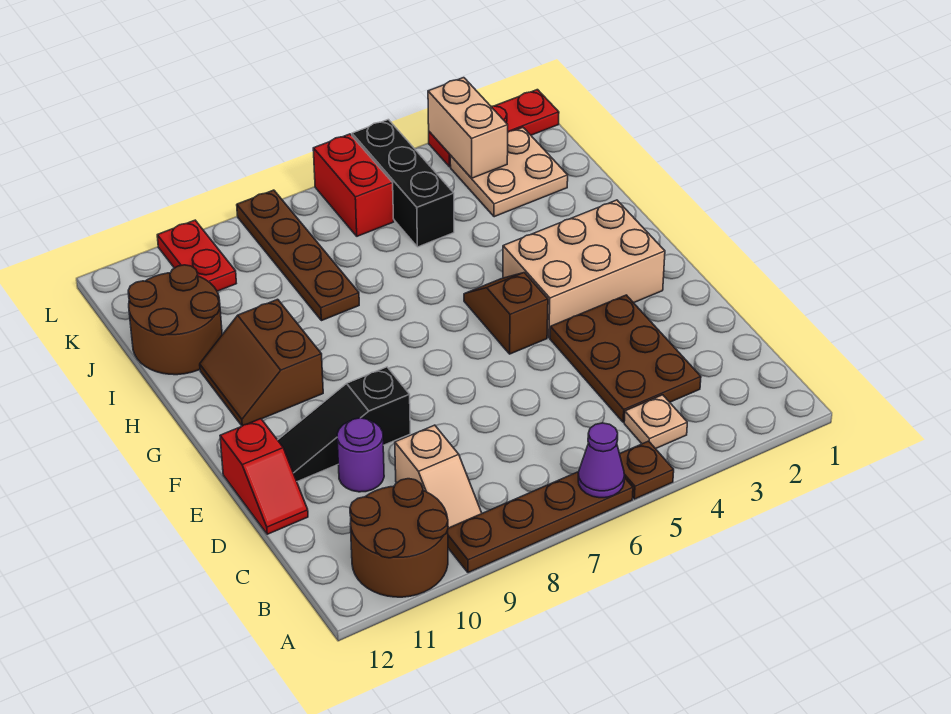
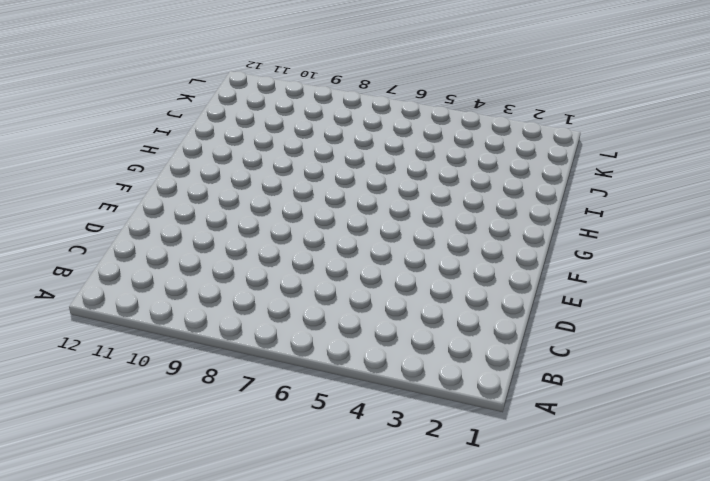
none -> brown 1x1 plate [620,441,674,499]
none -> brown 1x4 plate [448,472,633,573]
none -> brown 2x2 round brick [350,479,448,597]

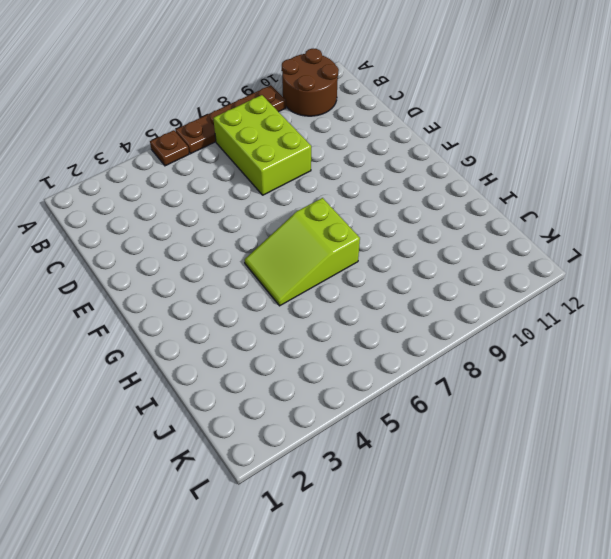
lime 2x3 brick [213,95,311,195] -> none
lime 2x3 slope [245,198,360,306] -> brown 1x2 slope [464,273,548,354]
none -> tan 1x1 plate [624,395,687,449]
none -> tan 1x2 slope [395,425,482,528]
none -> brown 2x3 plate [550,295,701,422]

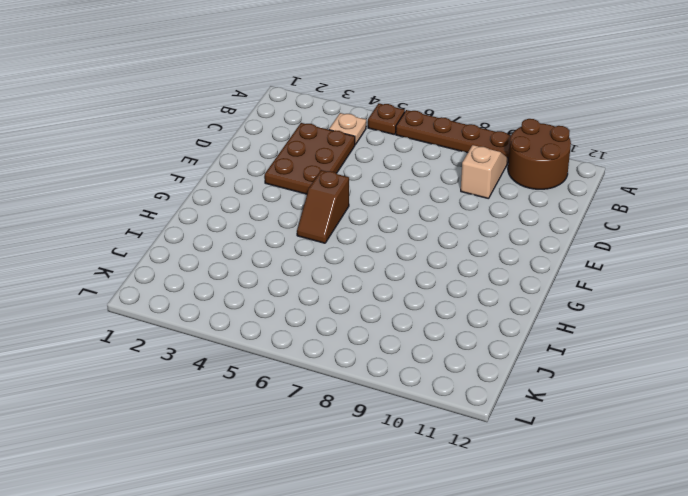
none -> purple 1x1 round brick [337,418,384,492]
none -> red 1x2 slope [220,419,308,534]
none -> black 1x3 slope [278,367,410,482]

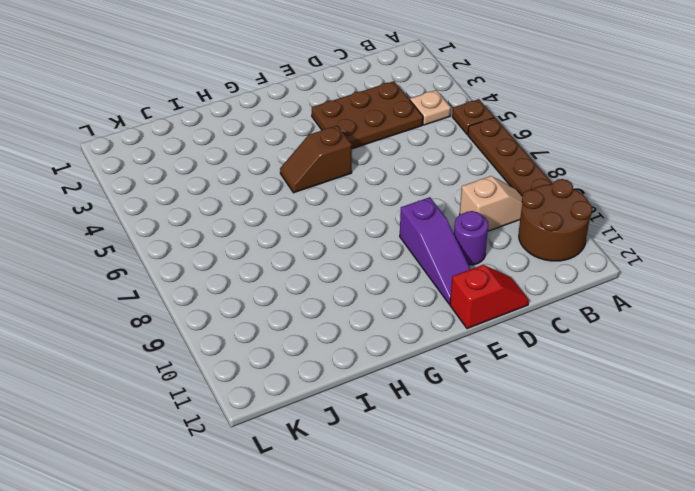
purple 1x3 slope [400,197,470,304] -> black 1x3 slope [278,367,410,482]
none -> tan 2x3 brick [503,200,665,338]
none -> brown 2x2 slope [200,299,323,426]
none -> brown 1x4 plate [237,190,359,321]

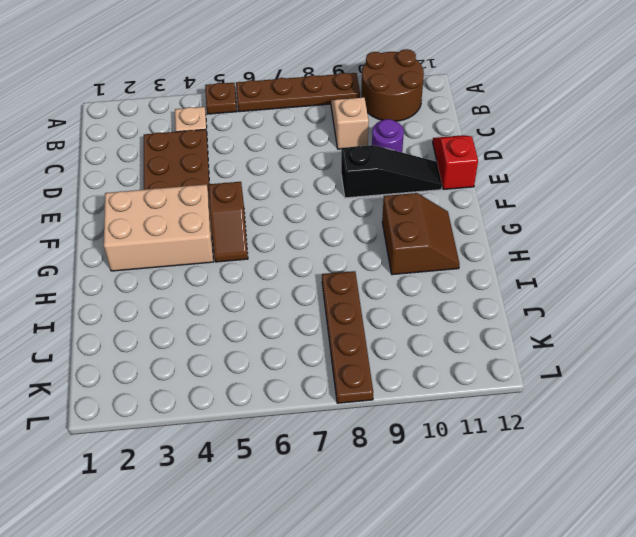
none -> brown 2x2 round brick [128,265,222,375]
none -> tan 2x2 plate [450,128,568,217]
none -> black 1x3 brick [352,120,454,247]

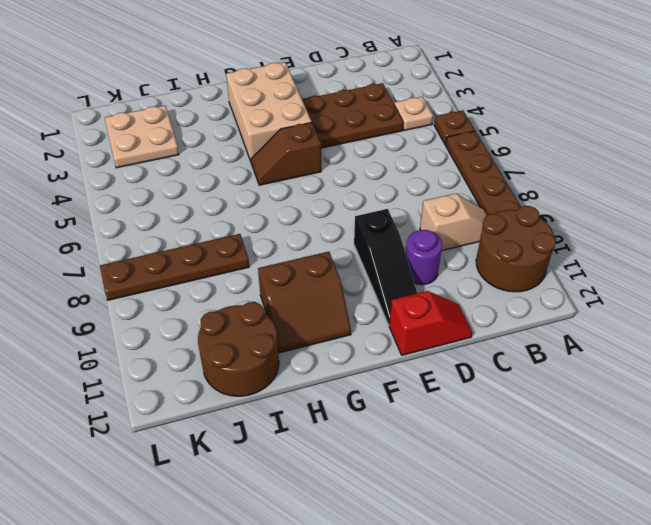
none -> black 1x3 brick [352,120,454,247]
none -> red 1x2 brick [313,134,394,236]
none -> red 1x2 plate [157,220,236,291]

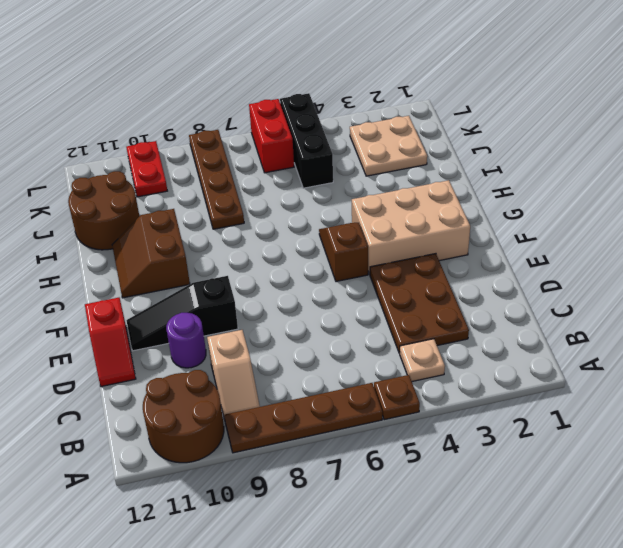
none -> red 1x3 plate [429,90,559,167]
none -> purple 1x1 cone [578,423,624,498]
none -> tan 1x2 brick [428,78,508,178]

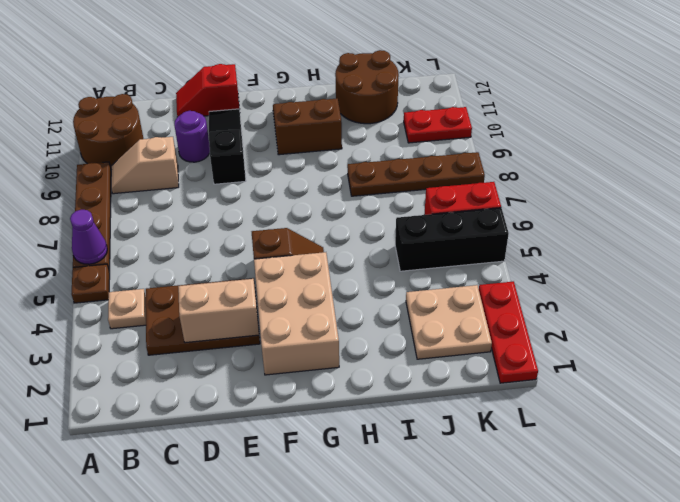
tan 1x2 brick [178,279,259,343] -> tan 1x2 brick moved to [428,78,508,178]

